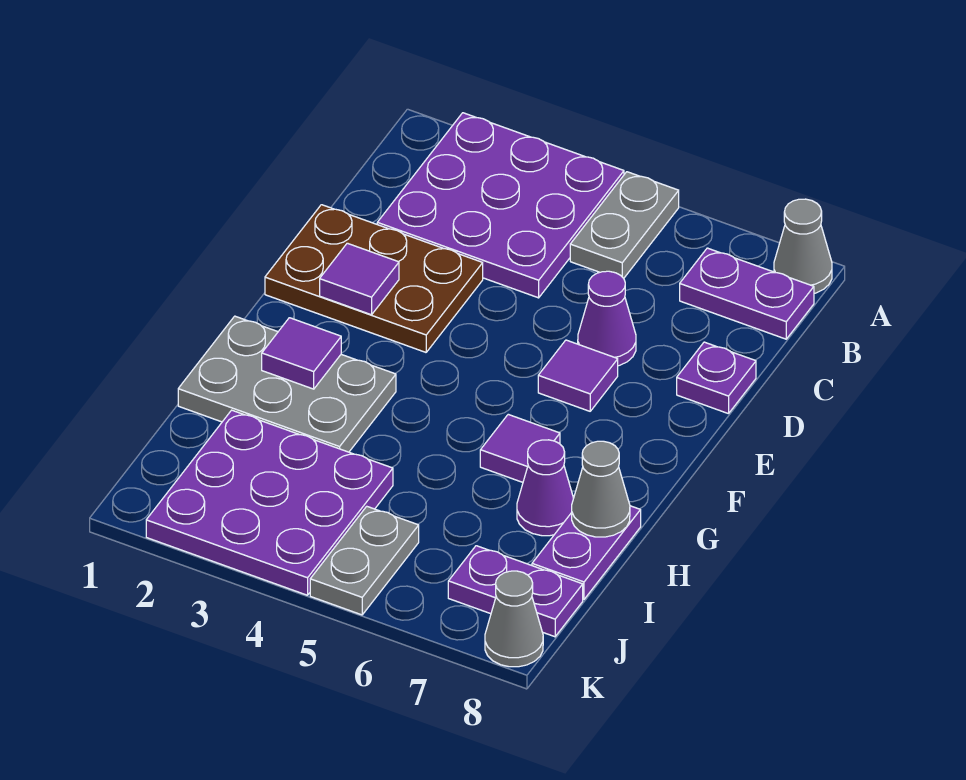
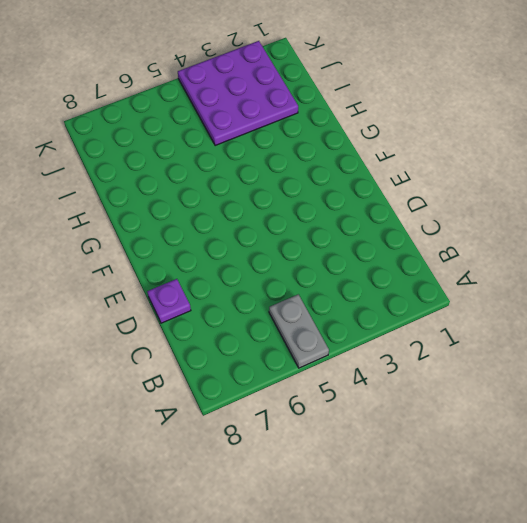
none -> purple 3x3 plate [377,113,624,298]
none -> grey 1x1 cone [774,199,832,293]
none -> purple 1x2 plate [680,248,814,339]

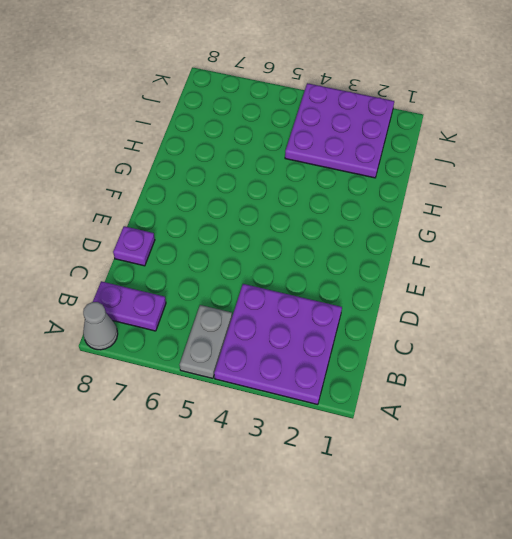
none -> brown 2x3 plate [265,205,483,352]
none -> purple 1x1 cone [578,271,636,366]
none -> purple 1x1 tile [538,340,618,411]

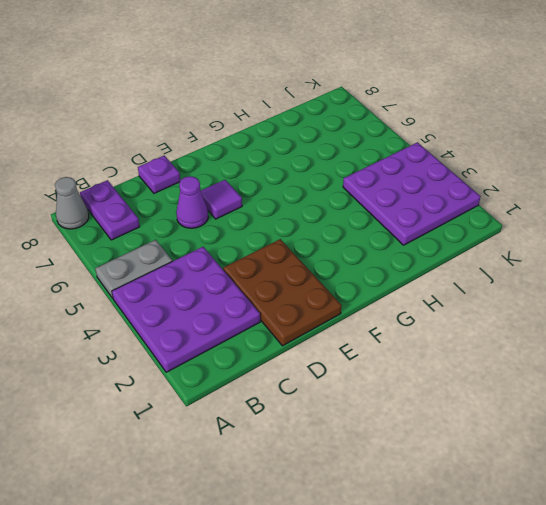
none -> grey 2x3 plate [178,316,396,452]
none -> purple 1x1 tile [480,414,560,482]
none -> purple 1x1 cone [517,440,574,536]

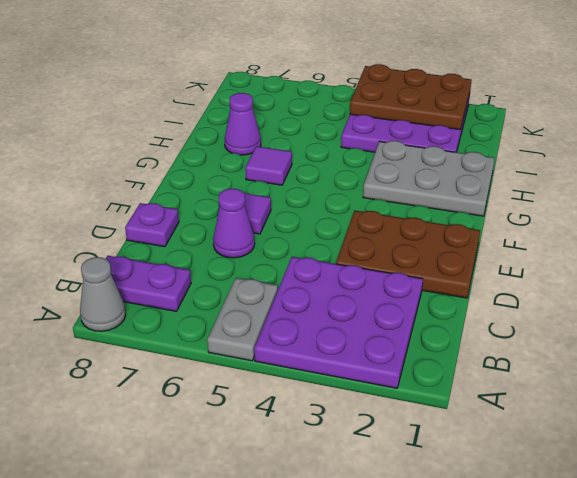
brown 2x3 plate [350,64,471,130] -> none
none -> purple 1x2 plate [532,506,641,599]
none -> grey 1x2 plate [310,506,419,615]
none -> purple 1x2 plate [448,546,583,637]

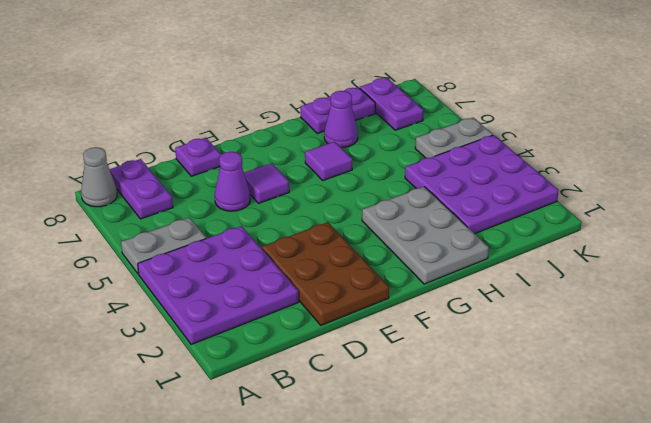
none -> grey 1x1 cone [485,571,543,667]
none -> purple 1x1 tile [320,243,399,315]
none -> purple 1x1 tile [262,318,341,389]

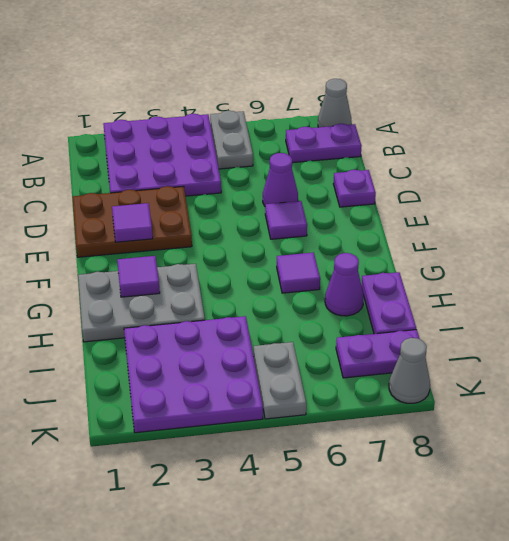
none -> grey 1x1 cone [572,441,630,537]

